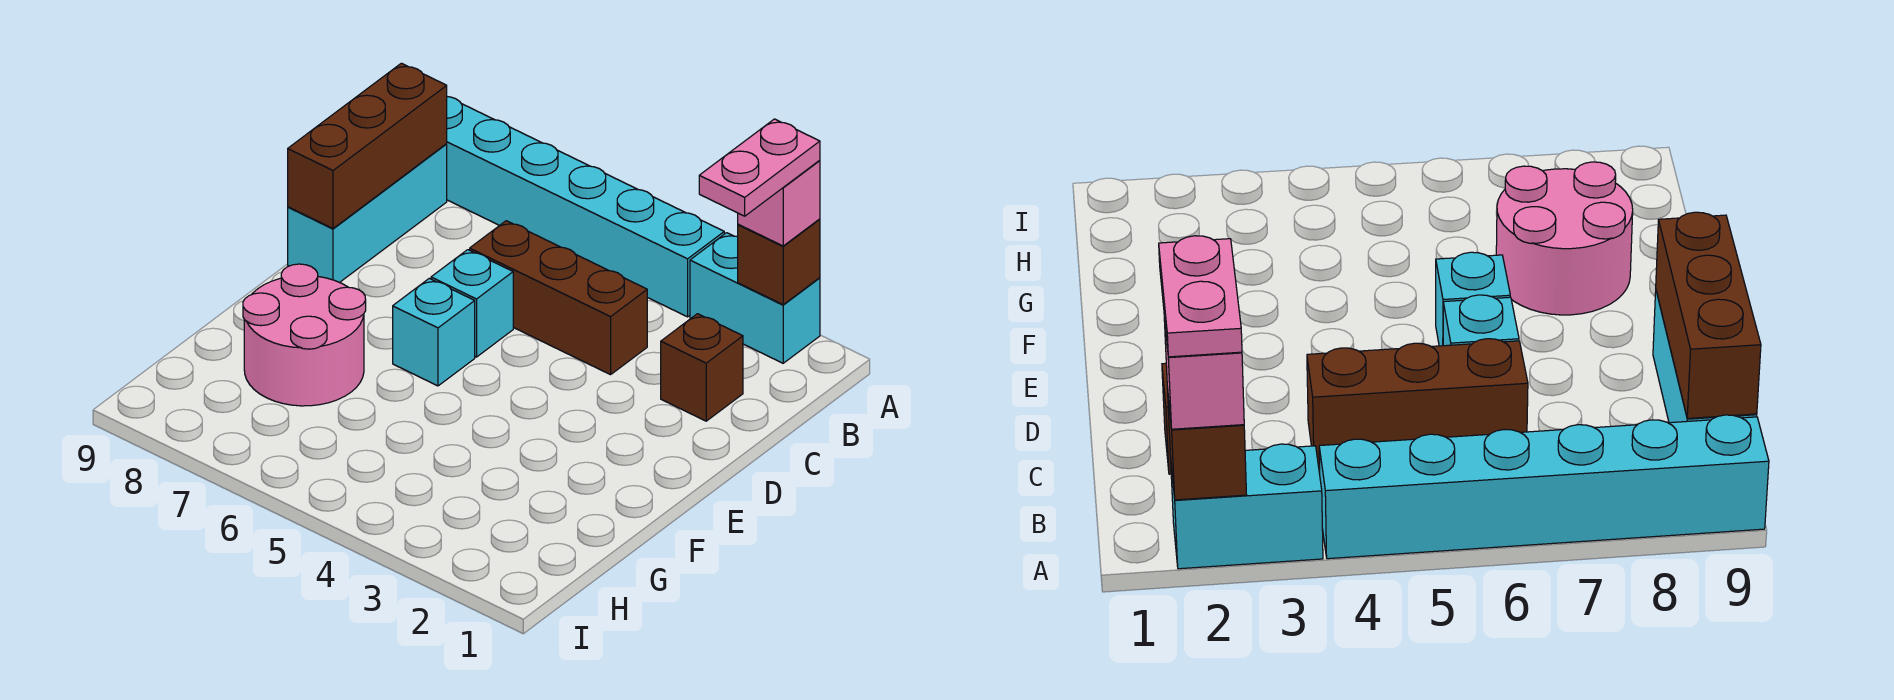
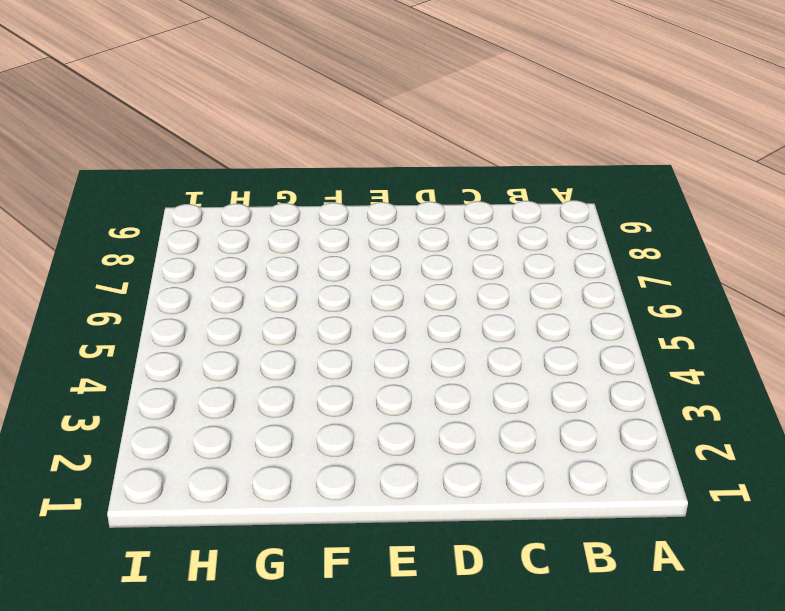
none -> cyan 1x2 brick [690,233,820,363]
none -> cyan 1x6 brick [447,97,724,317]
none -> cyan 1x3 brick [288,144,447,283]

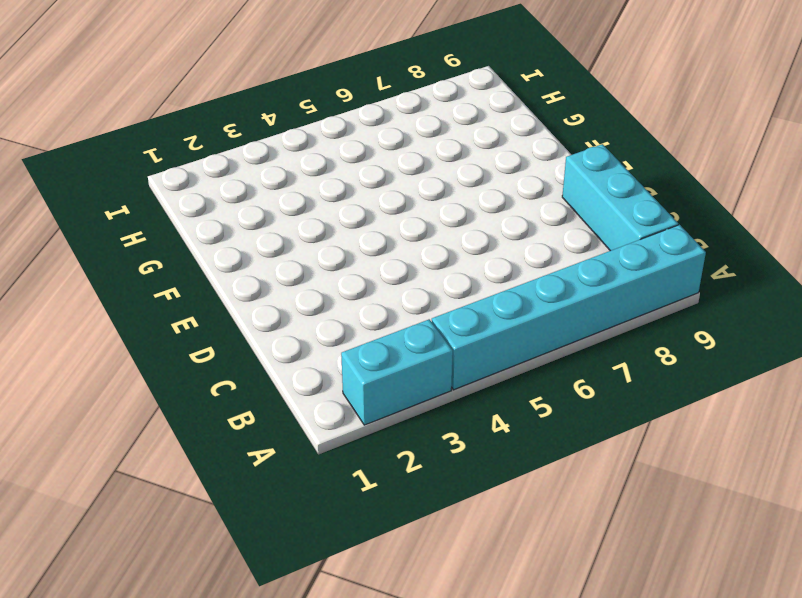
none -> brown 1x1 brick [661,314,743,421]
none -> brown 1x3 brick [470,221,647,375]
none -> cyan 1x1 brick [431,250,513,357]

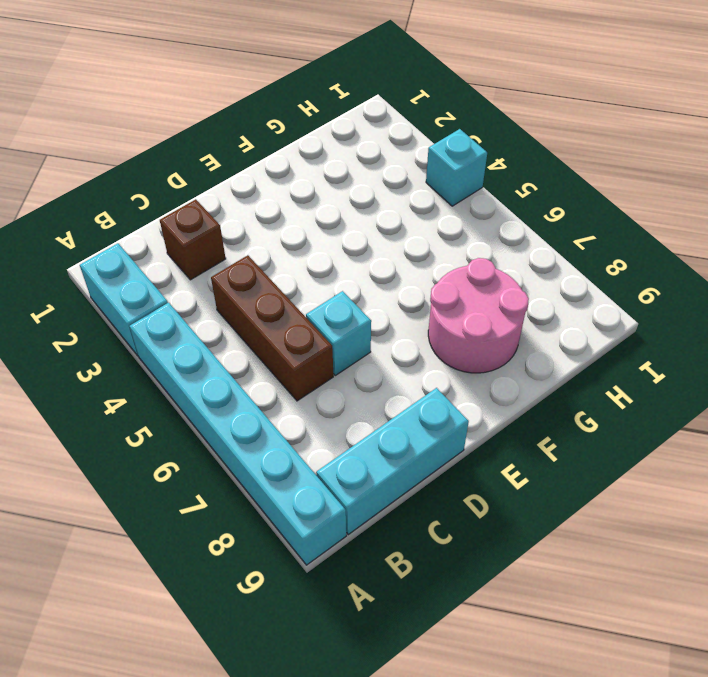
cyan 1x1 brick [426,129,487,206] -> cyan 1x1 brick moved to [393,279,475,386]
none -> brown 1x1 brick [738,219,820,305]
none -> brown 1x3 brick [288,63,447,228]
none -> pink 1x1 brick [738,160,820,246]

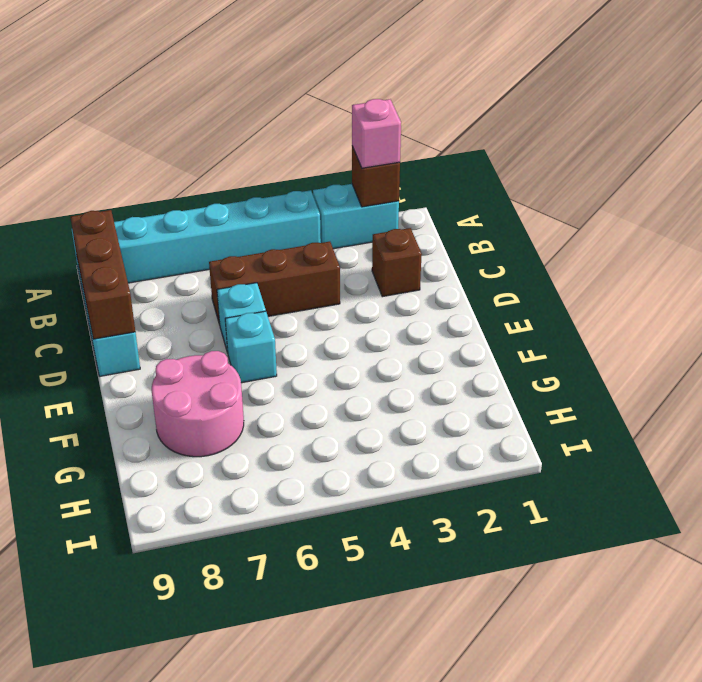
none -> pink 1x2 plate [699,119,820,216]

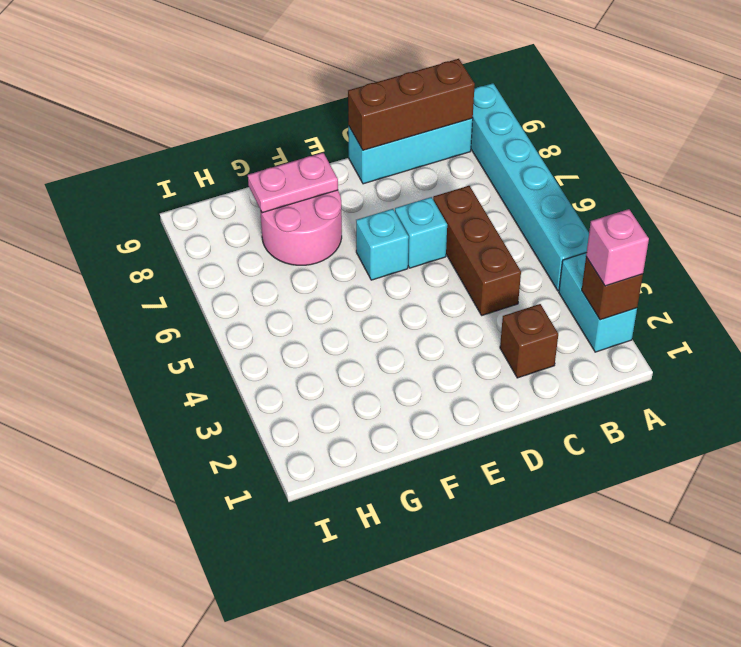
pink 1x2 plate [248,153,338,213] -> pink 1x2 plate moved to [699,119,820,216]

